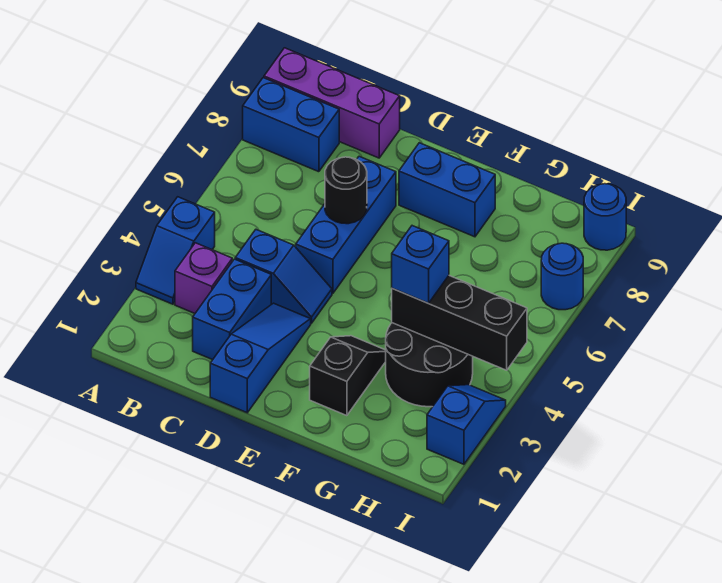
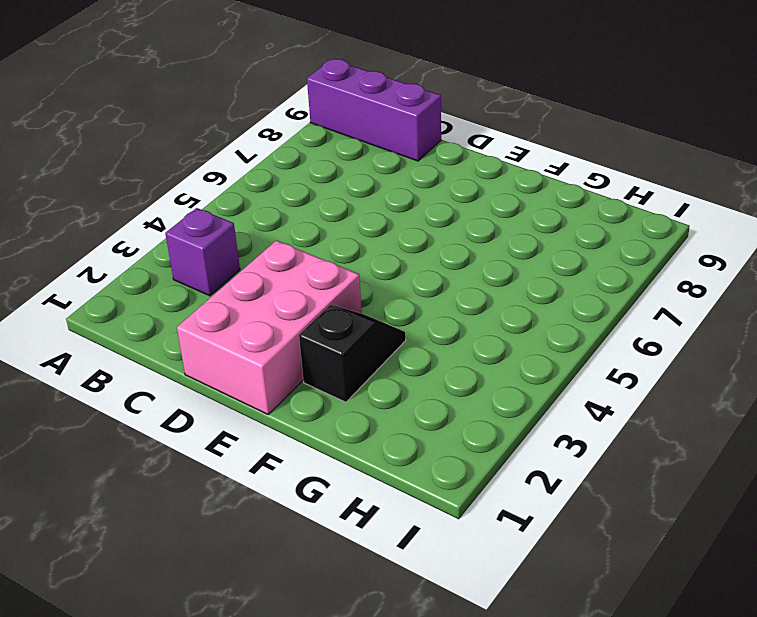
pink 2x3 brick [177,241,362,414] -> blue 1x3 slope [210,303,311,413]
none -> blue 1x2 slope [136,197,215,304]
none -> blue 1x2 brick [243,78,339,172]
none -> blue 1x2 brick [193,259,271,360]

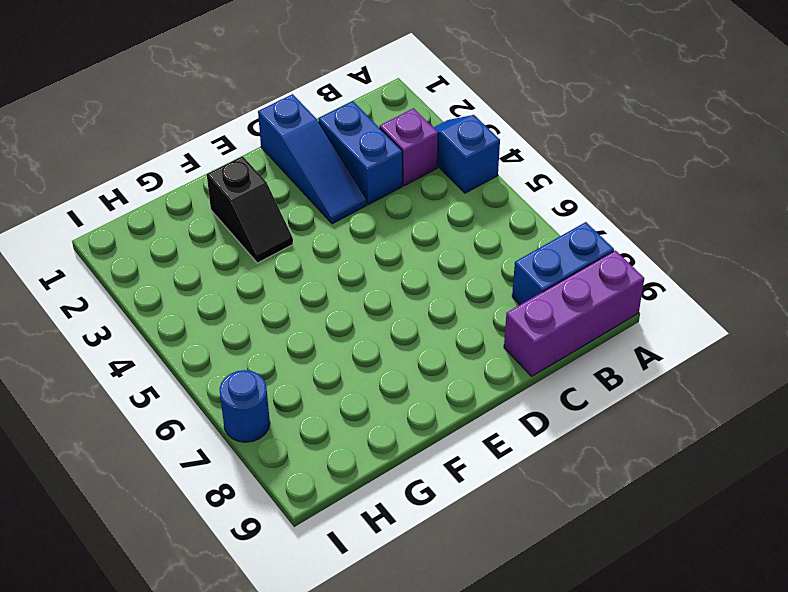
none -> blue 1x2 slope [235,230,332,323]
none -> blue 1x3 brick [296,156,396,294]
none -> blue 1x2 brick [399,143,495,237]

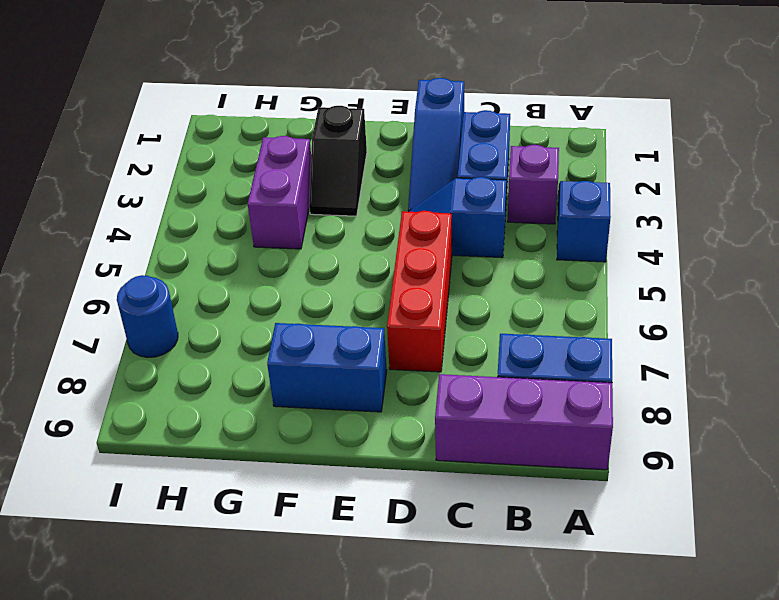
red 1x3 brick [387,211,452,372] -> blue 1x3 brick [296,156,396,294]
purple 1x2 brick [247,136,311,249] -> black 2x2 round brick [386,323,473,407]
none -> blue 1x2 slope [427,385,506,464]
none -> blue 1x1 round brick [584,184,626,250]
none -> black 1x1 round brick [325,157,367,224]

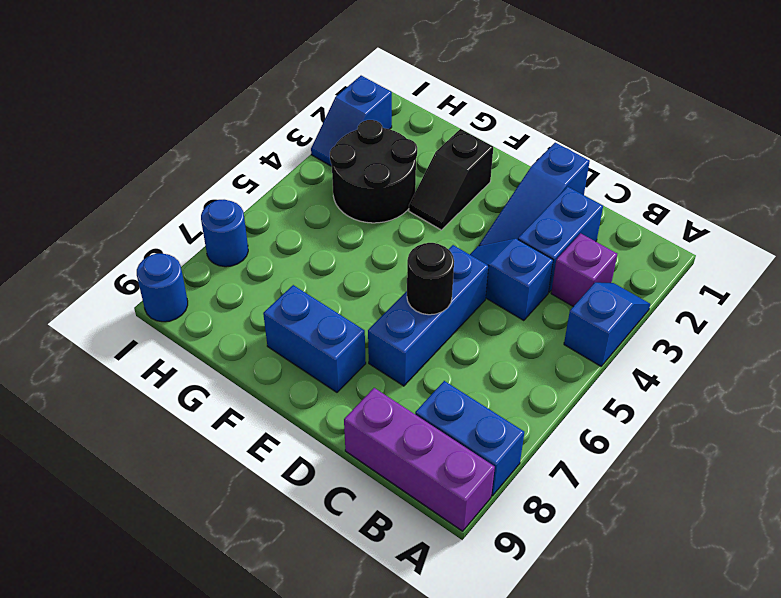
none -> black 1x3 brick [392,276,527,370]
none -> blue 1x1 brick [392,226,449,303]

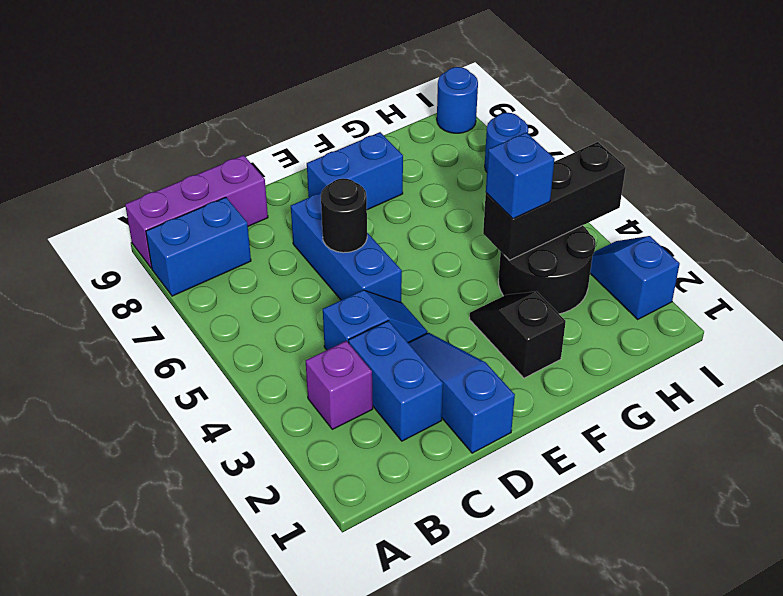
none -> blue 1x2 slope [136,197,215,304]

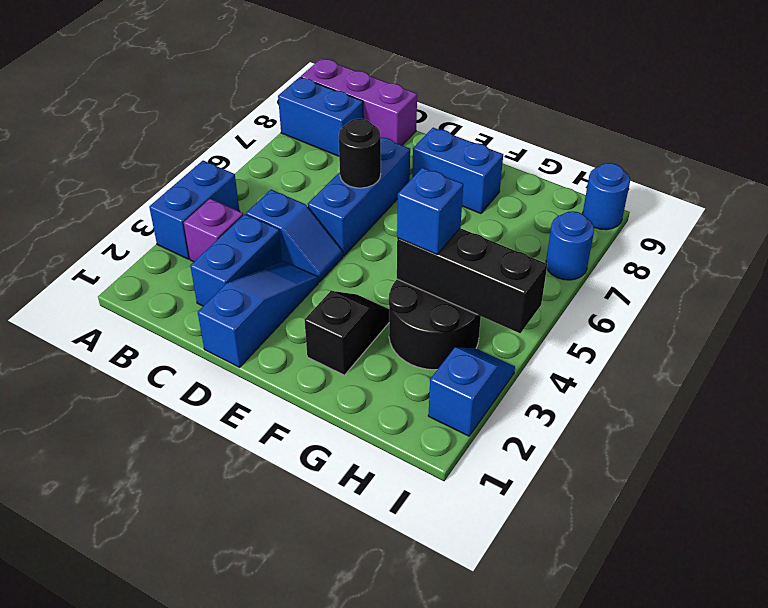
blue 1x2 brick [149,161,239,259] -> blue 1x2 slope [136,197,215,304]

